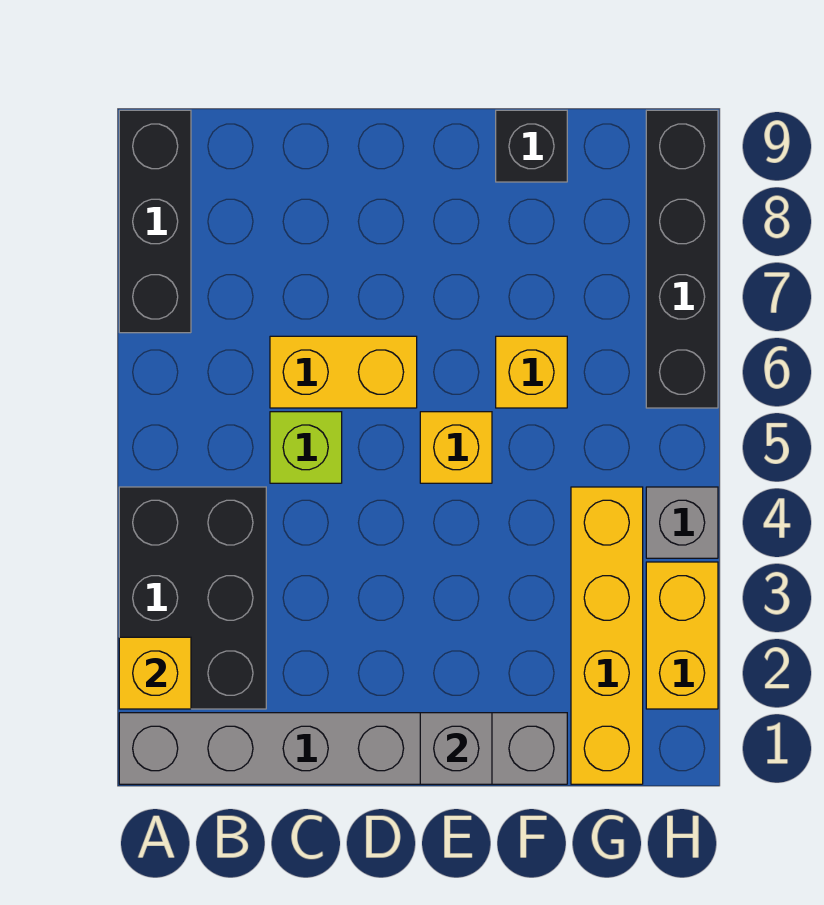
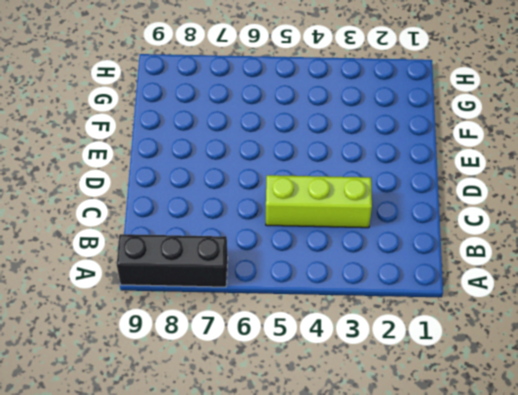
lime 1x3 brick [266,175,372,228] -> lime 1x1 brick [270,412,342,483]
none -> grey 1x6 brick [119,713,567,784]
none -> black 2x3 brick [119,487,266,709]
none -> yellow 1x2 brick [270,336,417,408]

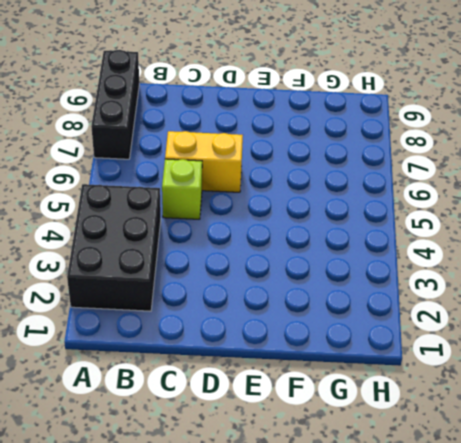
none -> grey 1x6 brick [119,713,567,784]
none -> yellow 1x1 brick [420,412,492,483]
none -> yellow 1x1 brick [496,336,567,408]

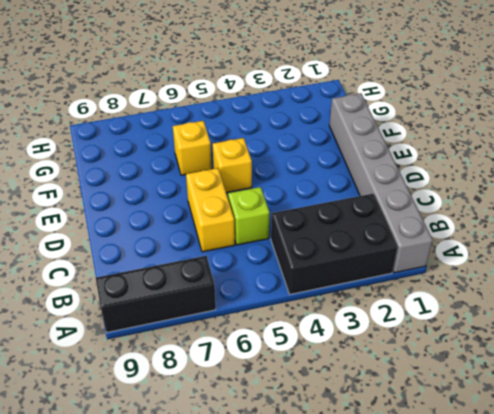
none -> black 1x1 brick [496,110,567,182]
none -> yellow 1x4 brick [571,487,643,784]
none -> yellow 1x2 brick [646,562,718,709]

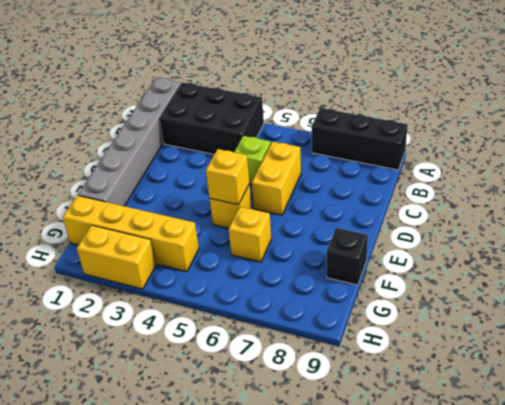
yellow 1x1 brick [206,149,250,205] -> yellow 1x1 brick moved to [119,637,191,709]
none -> grey 1x1 brick [646,487,718,558]
none -> black 1x4 brick [646,110,718,408]
none -> grey 1x1 brick [420,713,492,784]

